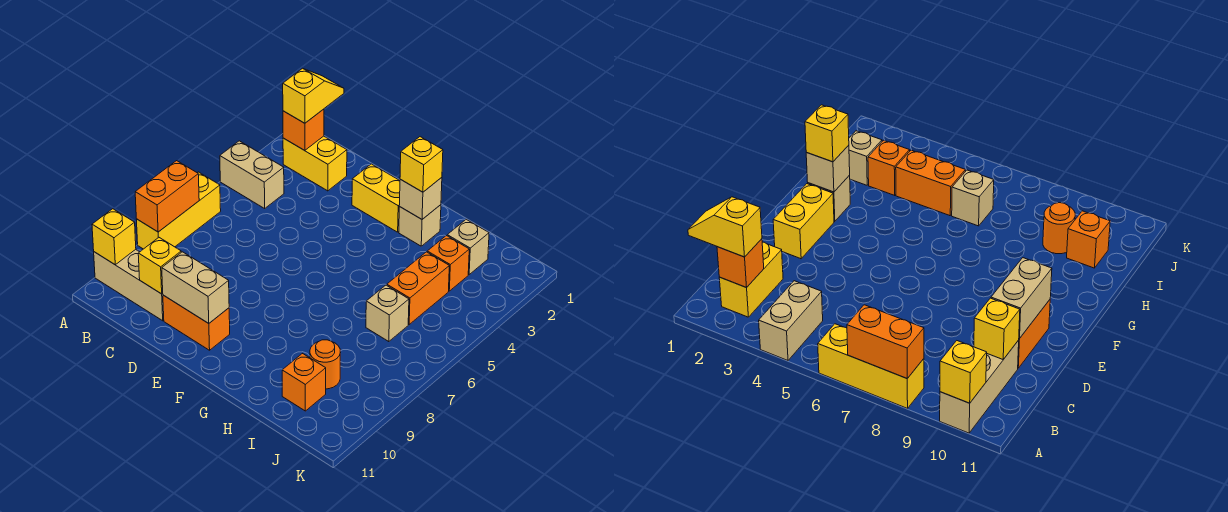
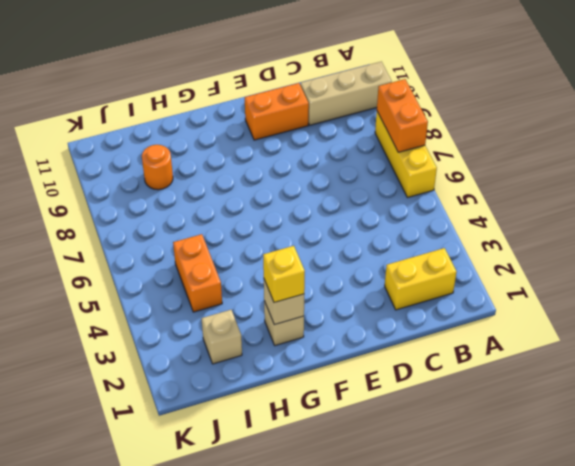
none -> tan 1x2 brick [220,141,284,208]
none -> yellow 1x2 brick [352,164,400,232]
none -> orange 1x1 brick [427,236,469,291]

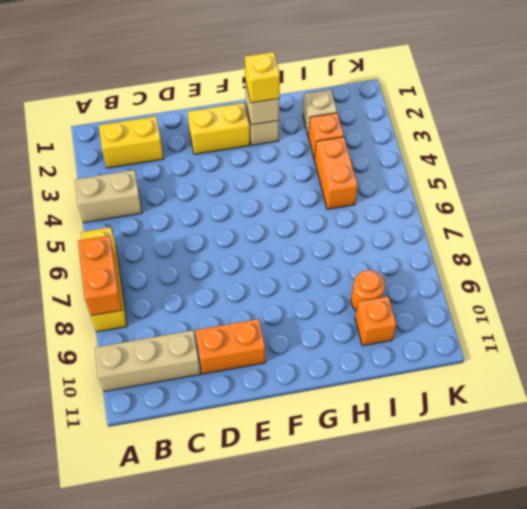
none -> tan 1x1 brick [366,285,409,342]
none -> yellow 1x1 brick [92,209,136,265]
none -> orange 1x1 brick [283,109,324,151]

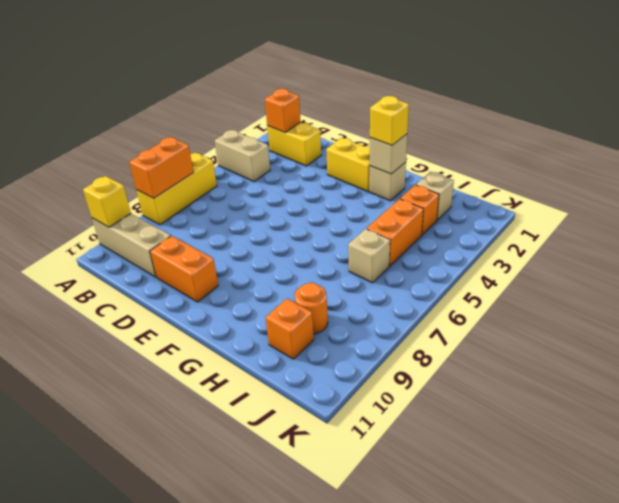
none -> yellow 1x1 brick [138,238,181,294]
none -> tan 1x2 brick [162,252,229,324]
none -> yellow 1x2 slope [283,68,344,123]

